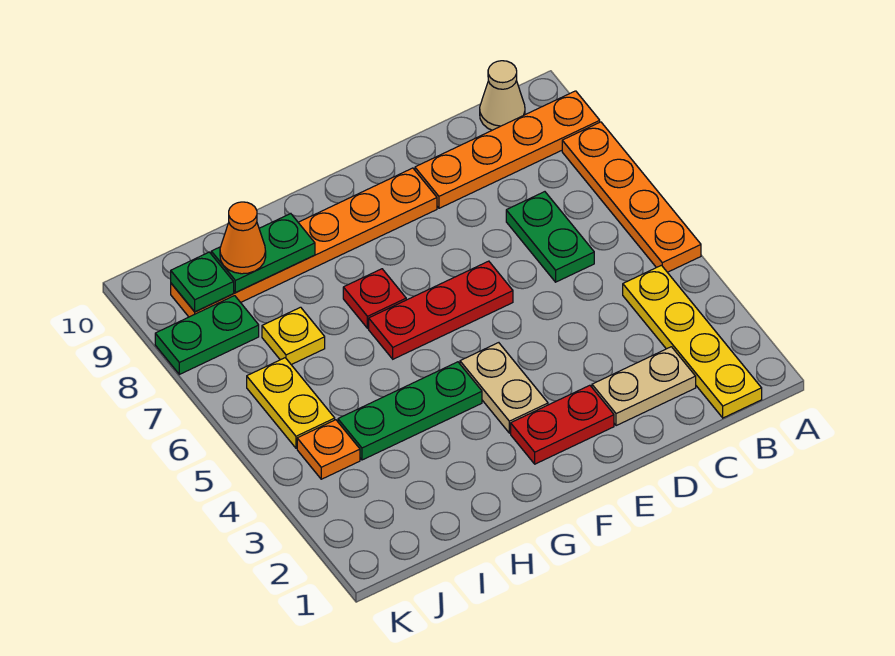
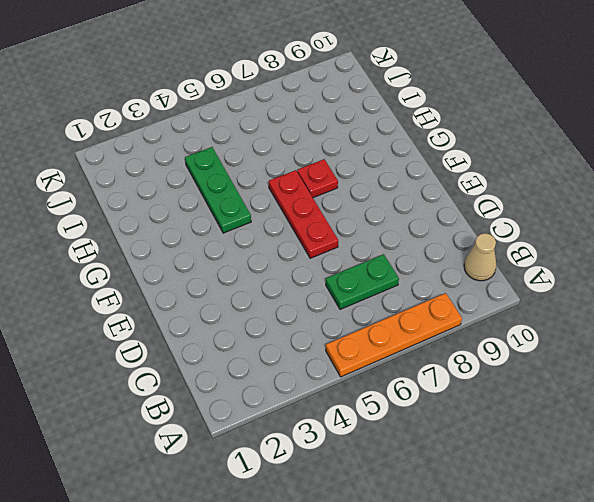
none -> orange 1x4 plate [415,91,600,208]
none -> yellow 1x4 plate [623,265,762,418]
none -> tan 1x2 plate [592,347,696,426]

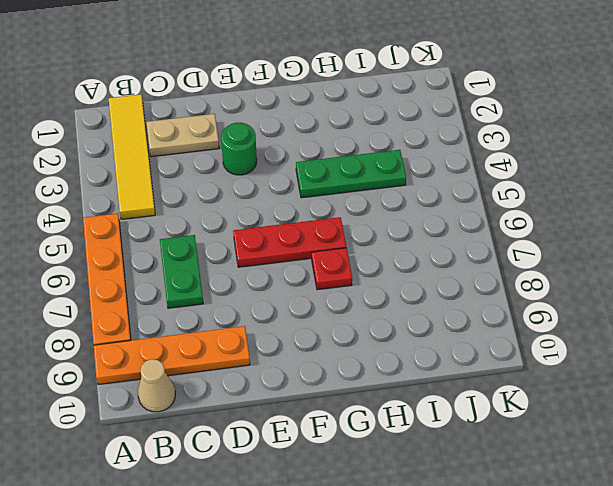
yellow 1x4 tile [109,94,155,219] -> yellow 1x4 plate [623,265,762,418]
green 1x1 round brick [221,123,257,175] -> none
none -> red 1x2 plate [511,385,614,464]
none -> orange 1x6 plate [171,168,437,317]
none -> tan 1x2 plate [460,343,548,433]

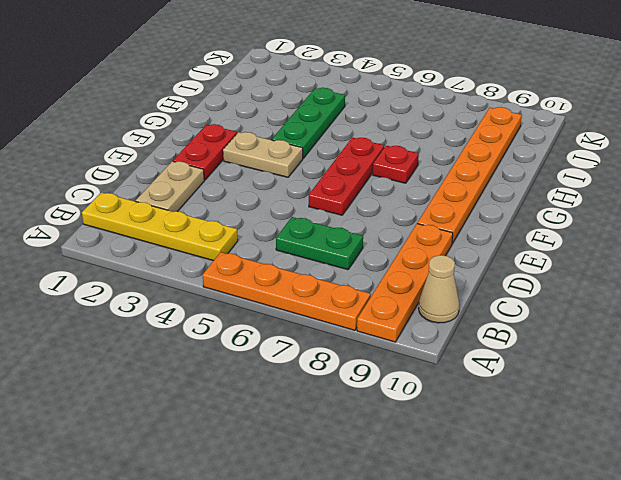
none -> yellow 1x1 plate [262,307,325,365]
none -> orange 1x1 plate [297,420,360,479]
none -> yellow 1x2 plate [247,358,335,448]

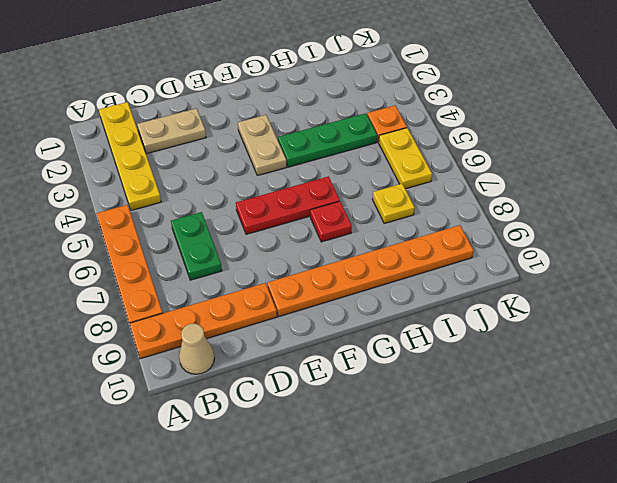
none -> red 1x2 plate [511,385,614,464]
none -> green 1x2 plate [155,296,259,374]
none -> green 1x2 plate [211,214,315,292]

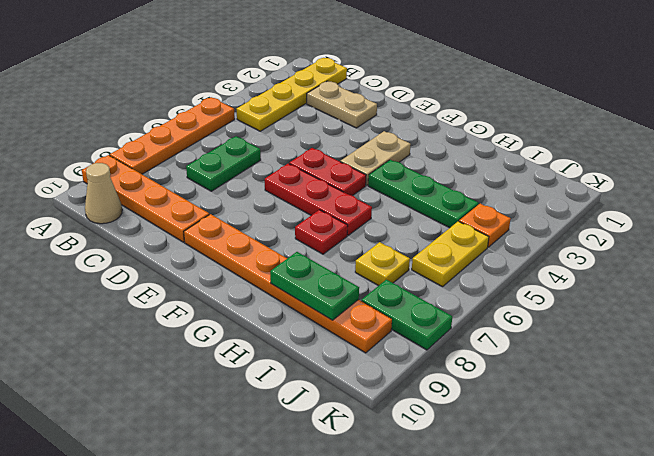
red 1x2 plate [289,148,366,196] -> red 1x2 plate moved to [511,385,614,464]
none -> green 1x1 plate [171,252,234,312]
none -> orange 1x1 cone [220,202,266,274]

